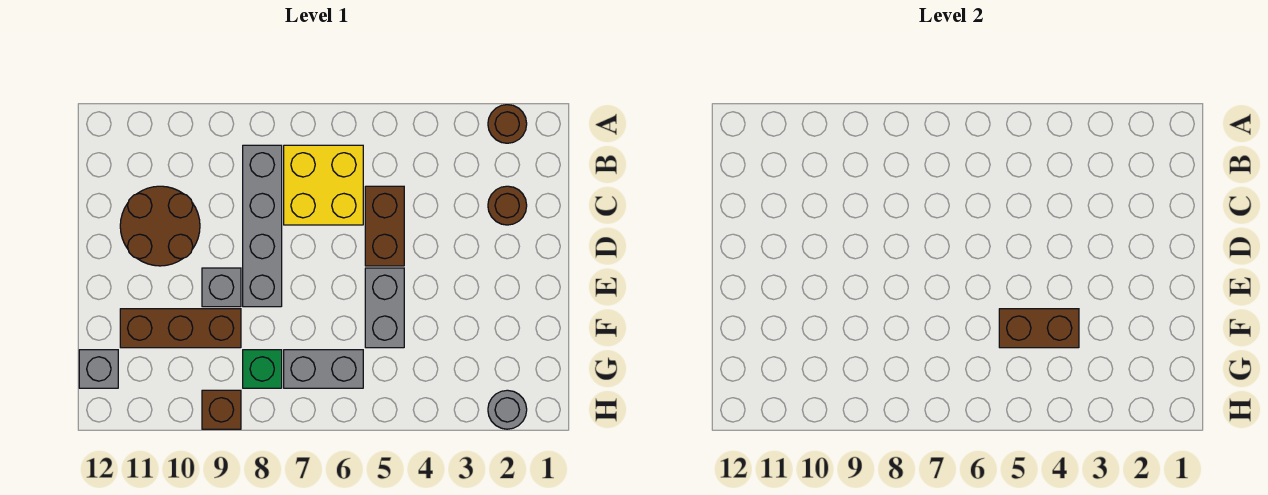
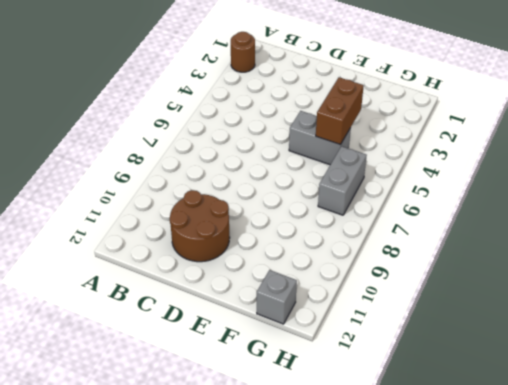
none -> yellow 2x2 brick [284,145,363,225]
none -> grey 1x4 brick [243,145,282,307]
none -> brown 1x1 round brick [488,186,527,225]

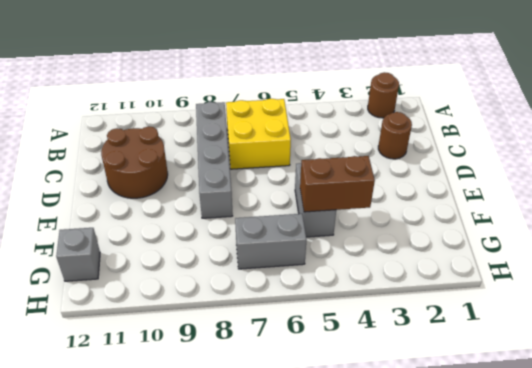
none -> brown 1x2 brick [365,186,404,266]
none -> grey 1x1 brick [202,268,241,307]
none -> brown 1x3 brick [120,309,241,348]

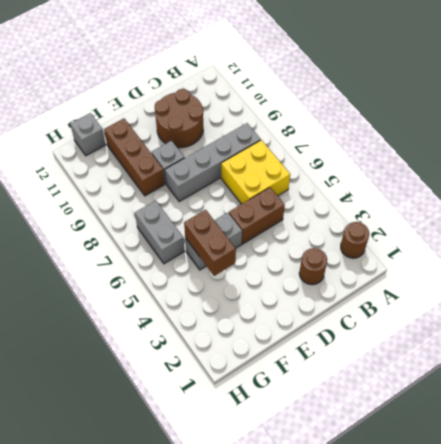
none -> green 1x1 brick [243,350,282,388]
none -> grey 1x1 round brick [488,390,527,429]
none -> brown 1x1 brick [202,390,241,429]

